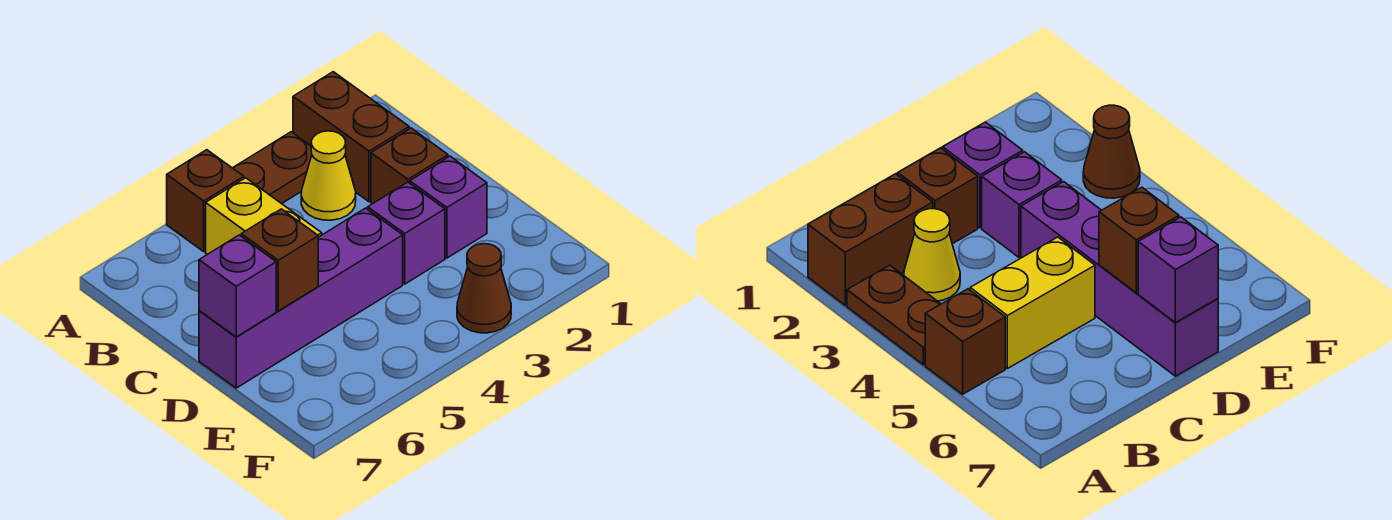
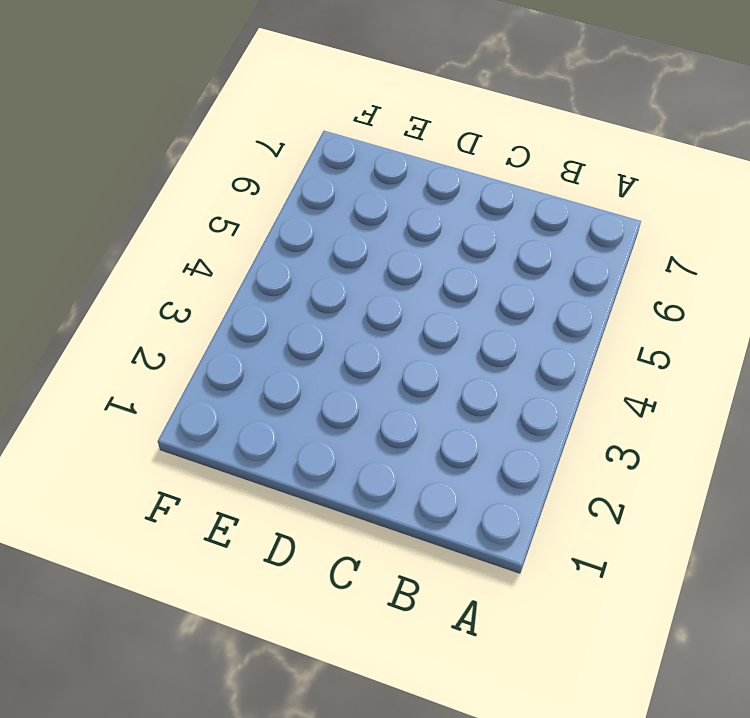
none -> brown 1x2 brick [293,72,409,202]
none -> brown 1x2 plate [233,132,312,204]
none -> brown 1x1 brick [167,150,244,251]

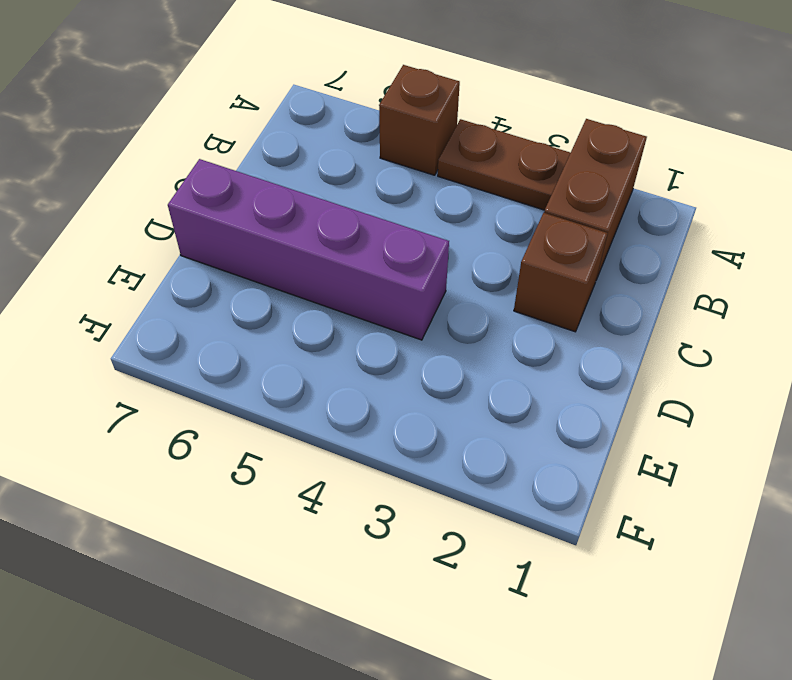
none -> yellow 1x1 cone [301,131,356,220]
none -> yellow 1x2 brick [206,178,322,255]
none -> purple 1x1 brick [410,156,487,258]

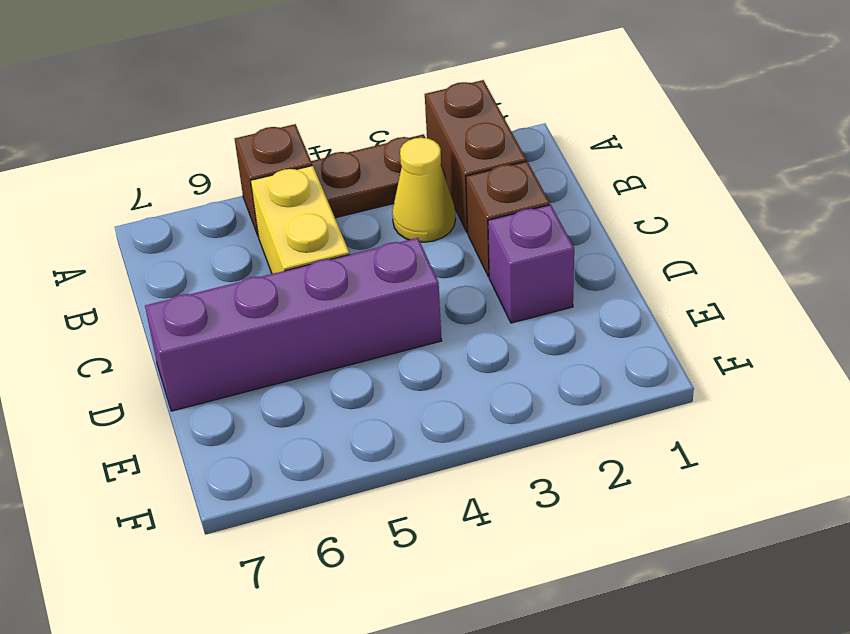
none -> purple 1x1 brick [368,182,445,284]
none -> brown 1x1 cone [457,244,511,333]
none -> brown 1x1 brick [241,209,318,311]

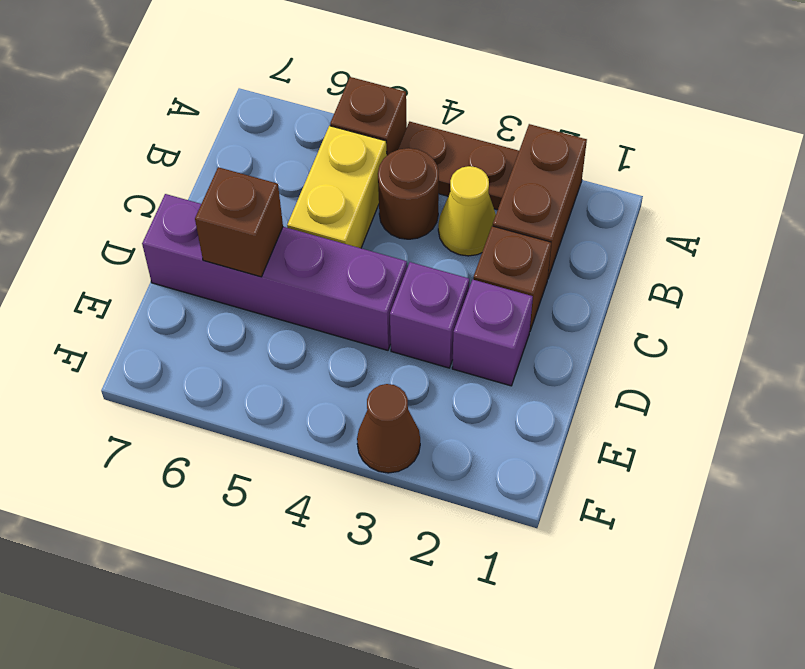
brown 1x1 round brick [378,148,439,239] -> none
none -> purple 1x1 brick [199,235,276,337]

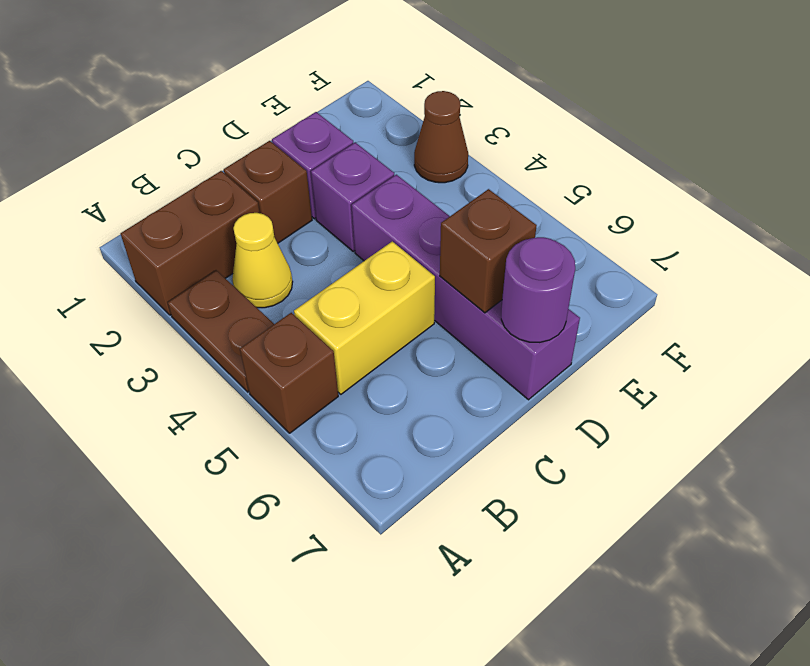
purple 1x1 round brick [501,237,575,342] -> purple 1x1 brick [199,235,276,337]

